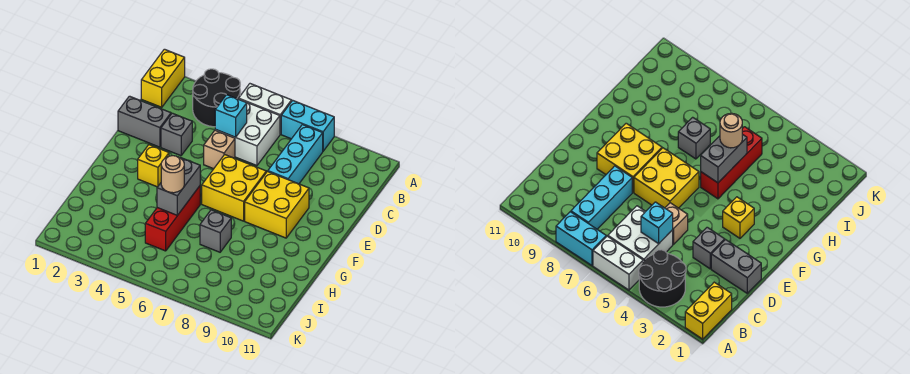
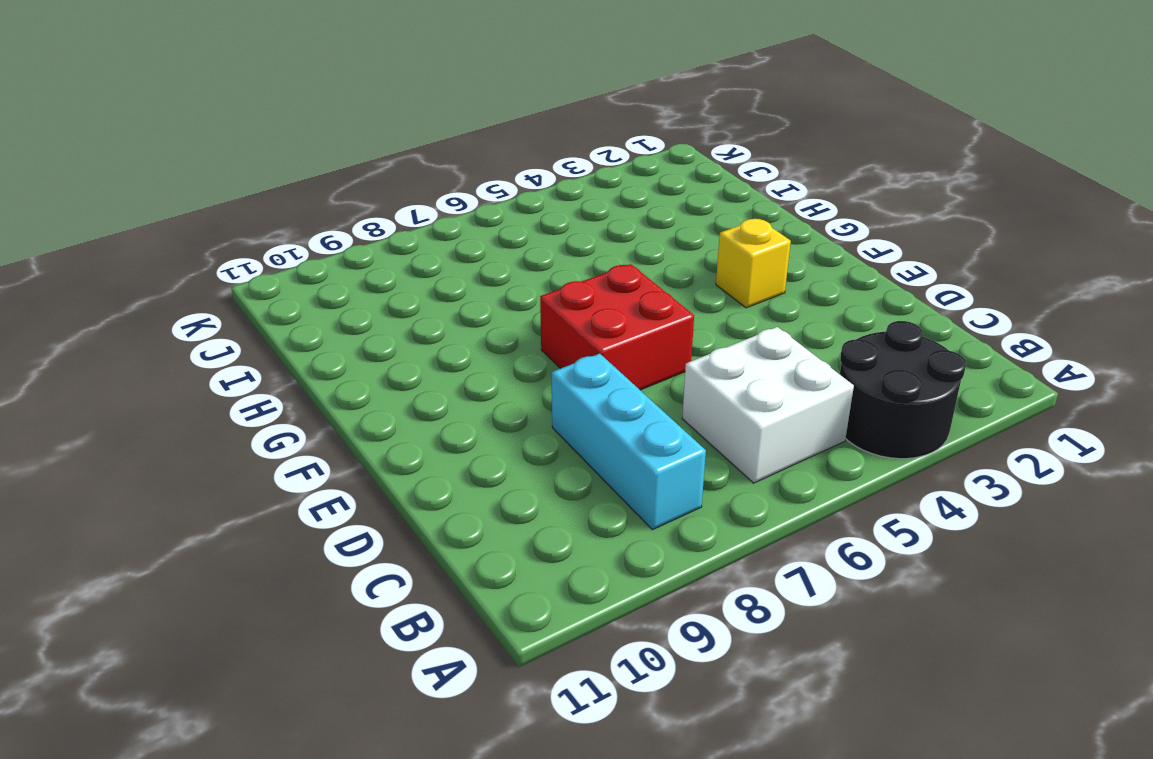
red 2x2 brick [540,264,694,390] -> yellow 2x2 brick [202,155,266,221]
none -> yellow 1x2 brick [141,49,185,107]
none -> white 1x2 brick [239,84,292,134]
none -> cyan 1x2 brick [281,100,334,151]

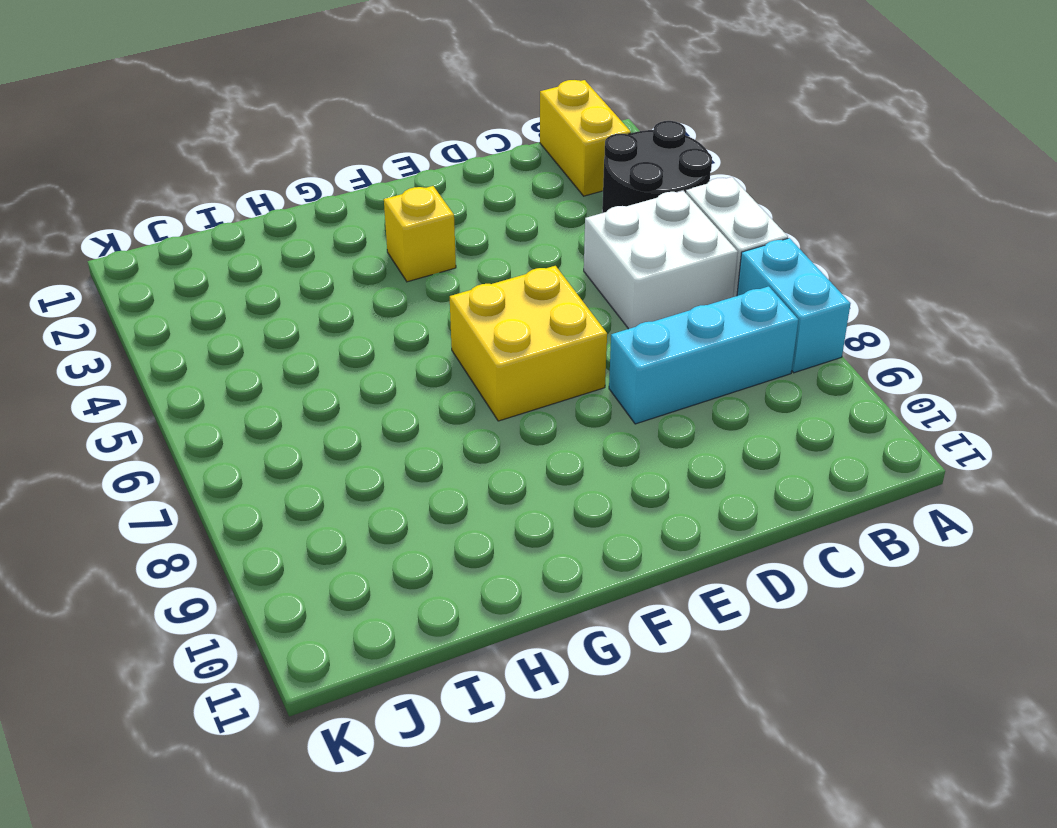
yellow 1x2 brick [540,80,631,196] -> yellow 1x2 brick turned to [141,49,185,107]
none -> grey 1x2 brick [118,96,171,147]
none -> grey 1x1 brick [161,113,192,156]
none -> tan 1x1 brick [204,130,235,169]

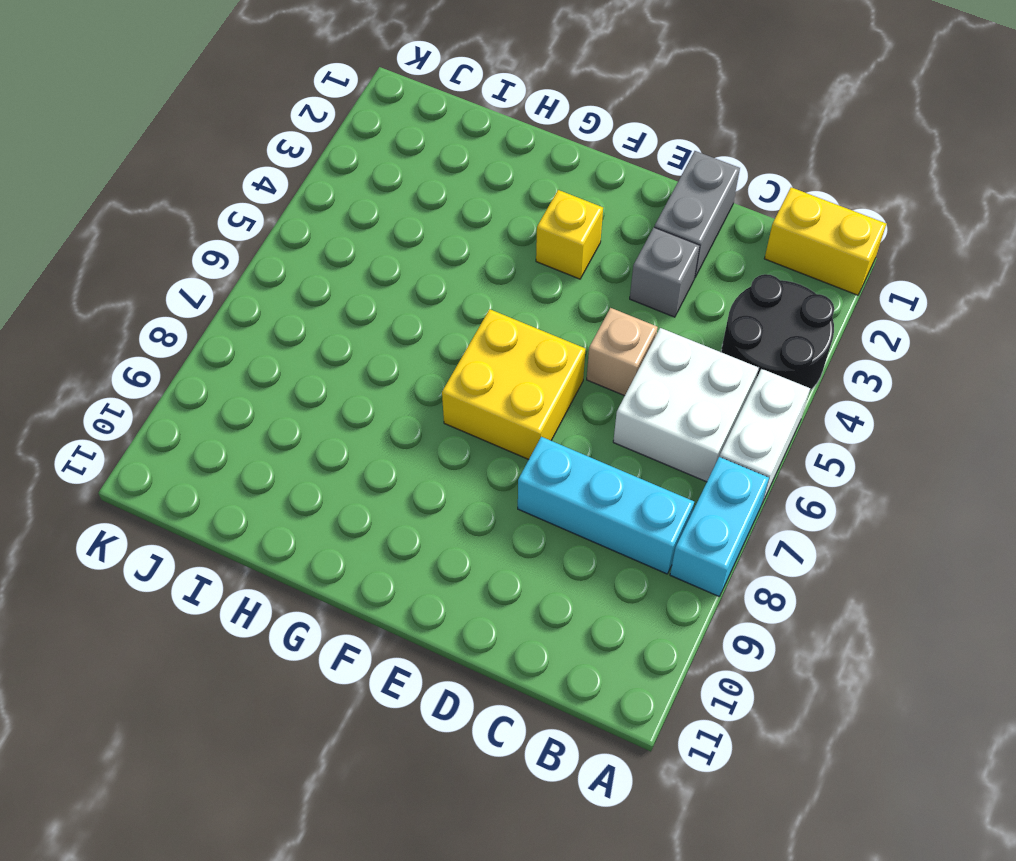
none -> yellow 2x2 brick [245,171,309,238]
none -> red 1x3 brick [145,186,200,251]
none -> grey 1x1 brick [200,210,231,252]

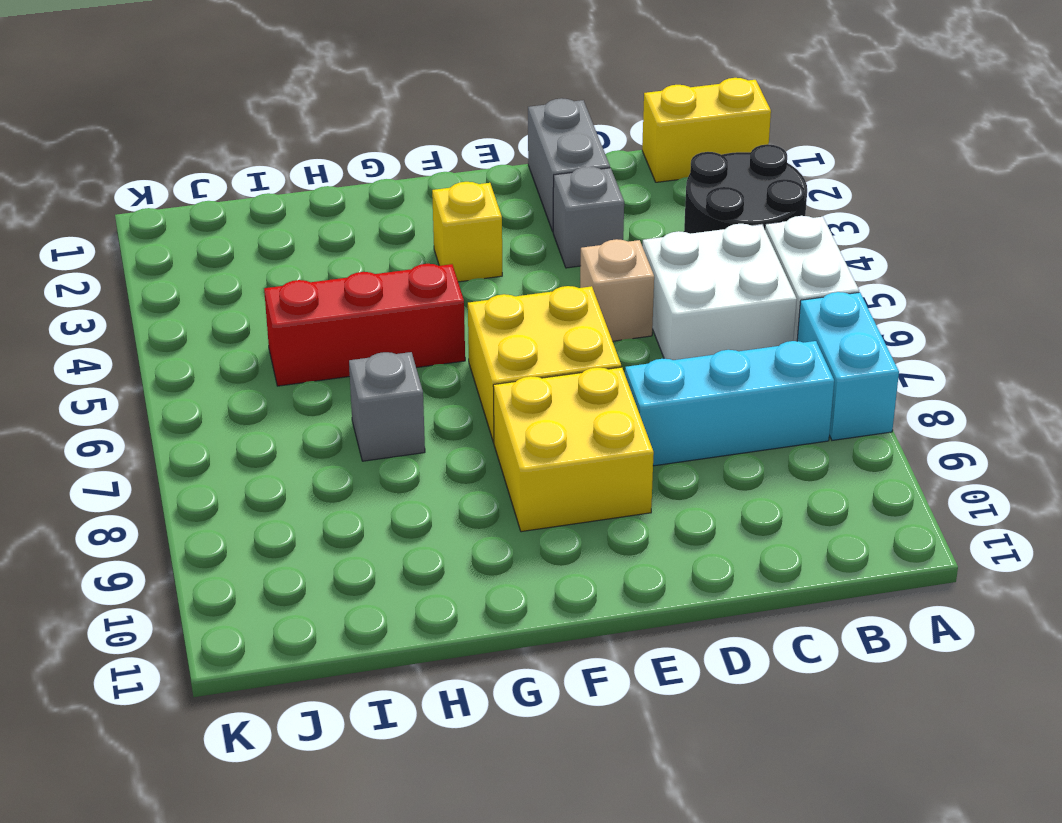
none -> cyan 1x1 brick [215,95,247,137]
none -> grey 1x2 brick [157,157,200,215]
none -> tan 1x1 round brick [161,156,184,193]

